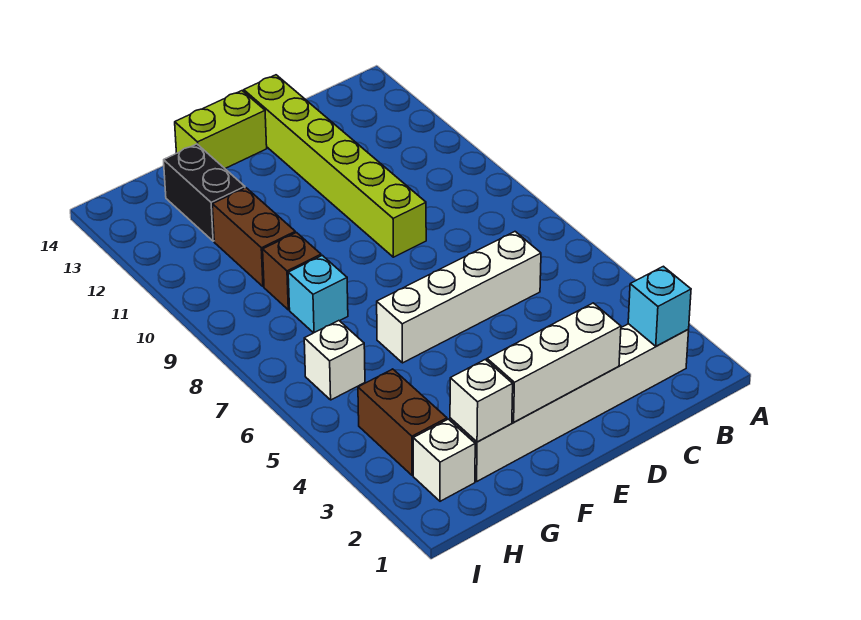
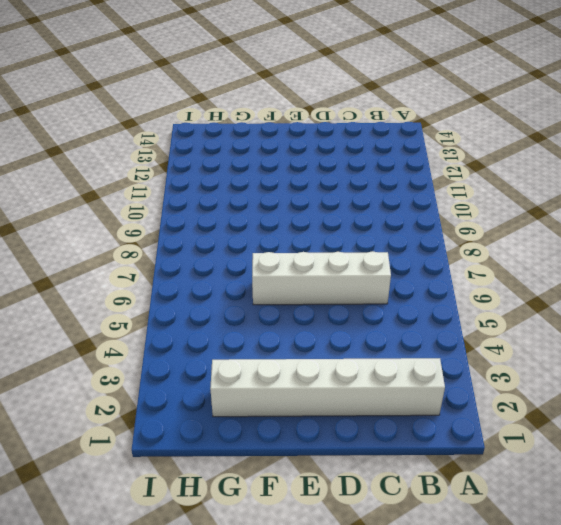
none -> lime 1x6 brick [244,75,426,257]
none -> lime 1x2 brick [175,91,267,168]
none -> cyan 1x1 brick [288,255,348,333]

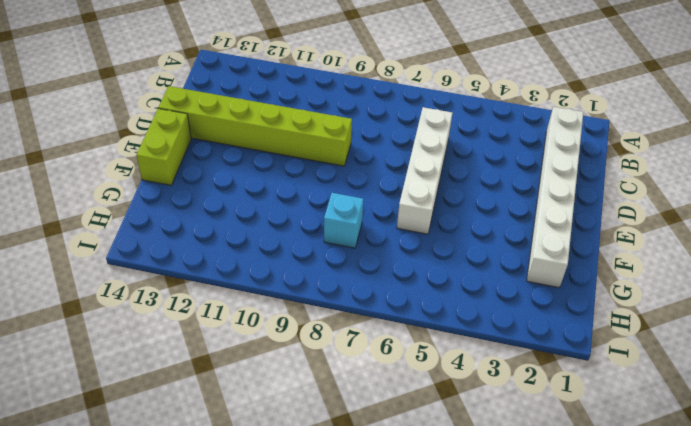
none -> brown 1x1 brick [263,233,321,310]
none -> brown 1x2 brick [212,188,295,287]
none -> black 1x2 brick [164,144,245,241]

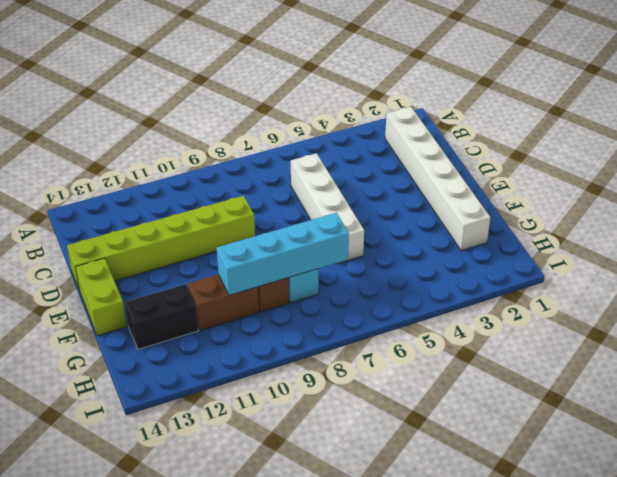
cyan 1x4 brick [217,213,349,295] -> none
none -> white 1x1 brick [413,419,475,501]
none -> brown 1x2 brick [358,369,447,475]
none -> white 1x1 brick [304,321,365,400]

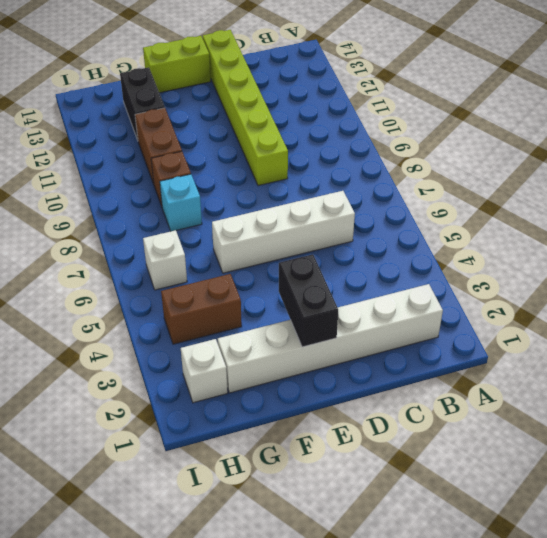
black 1x2 brick [279,254,338,347] -> white 1x3 brick [487,303,621,422]
brown 1x2 brick [161,274,242,344] -> brown 1x2 brick turned to [358,369,447,475]
none -> cyan 1x1 brick [628,266,691,346]
none -> white 1x1 brick [450,359,513,442]

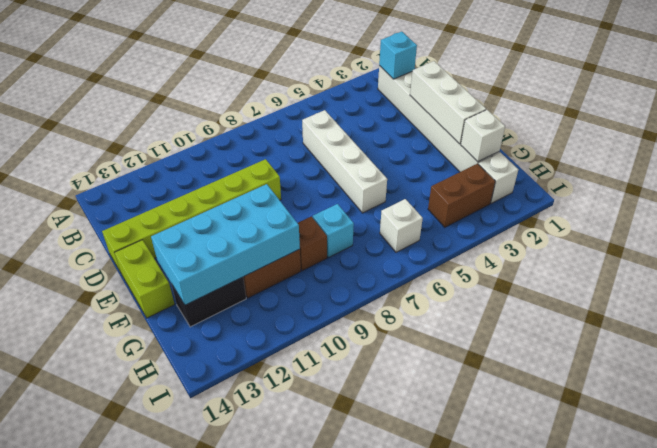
cyan 2x4 brick [151,184,300,305] -> none

